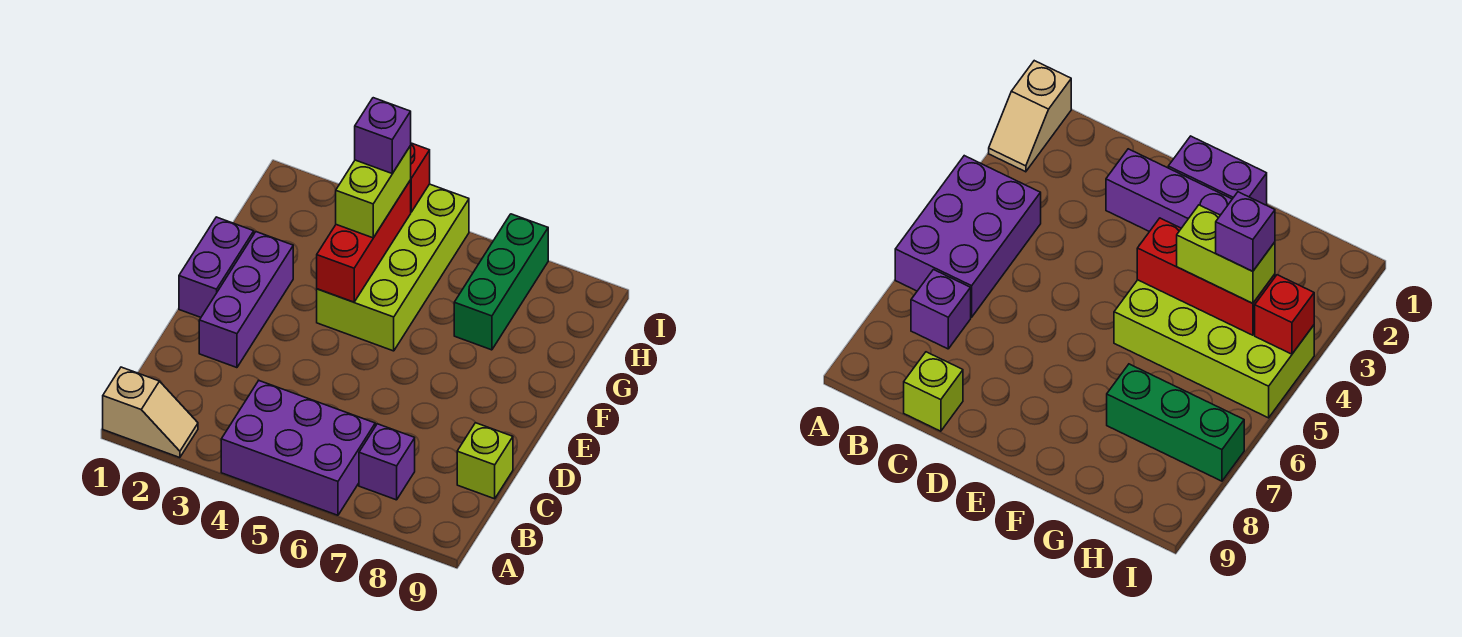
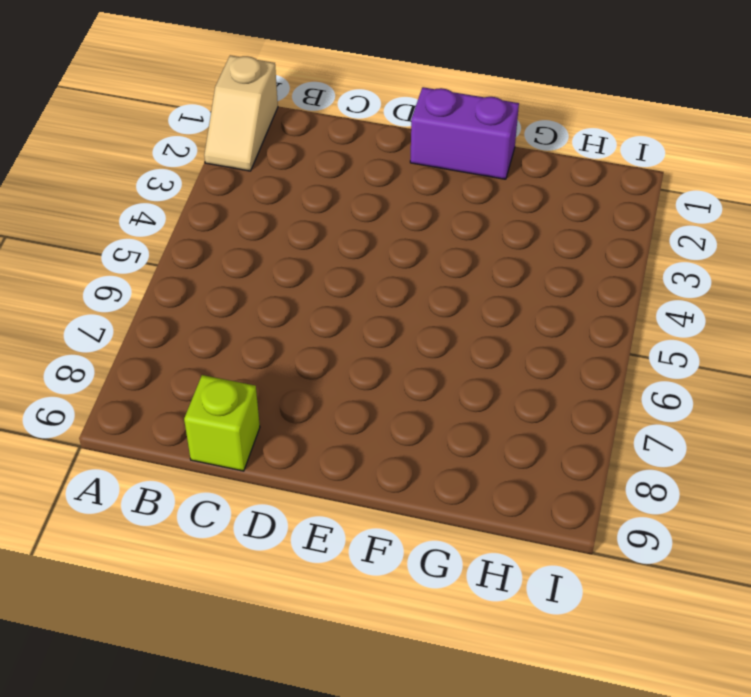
none -> purple 2x3 brick [221,381,375,515]
none -> purple 1x1 brick [359,424,415,500]
none -> purple 1x3 brick [199,232,293,368]

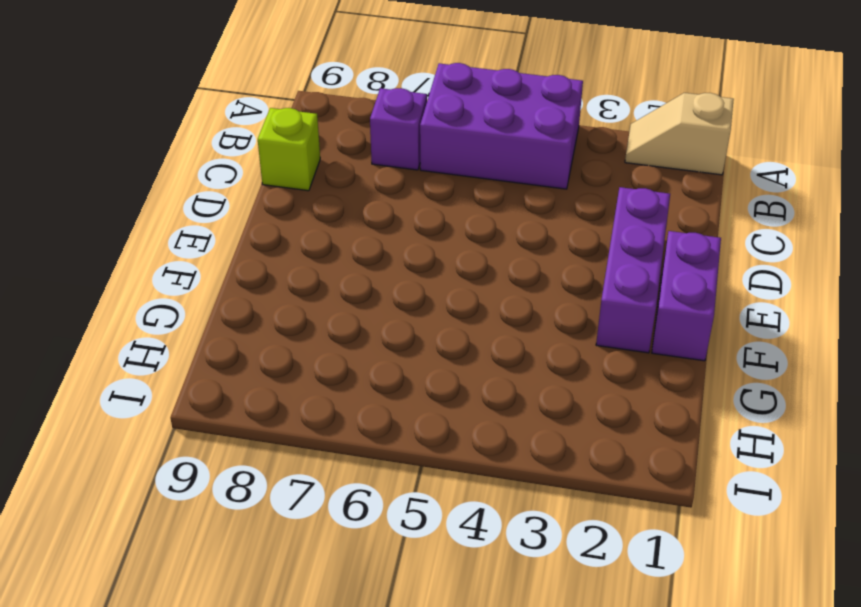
none -> lime 2x4 brick [317,184,469,351]
none -> green 1x3 brick [454,214,548,350]
none -> red 1x3 brick [317,180,411,302]

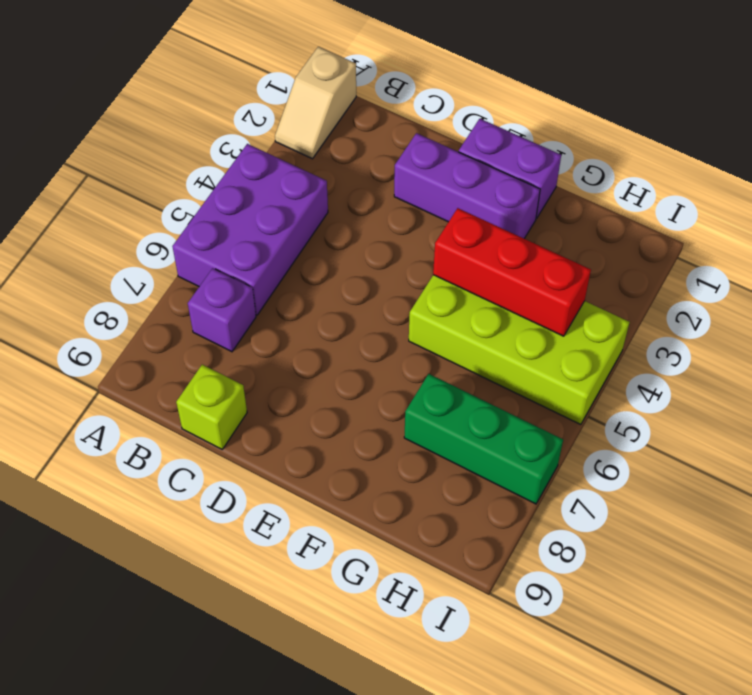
none -> red 1x1 brick [410,143,430,212]
none -> lime 1x2 brick [336,146,411,238]
none -> purple 1x1 brick [355,98,411,173]

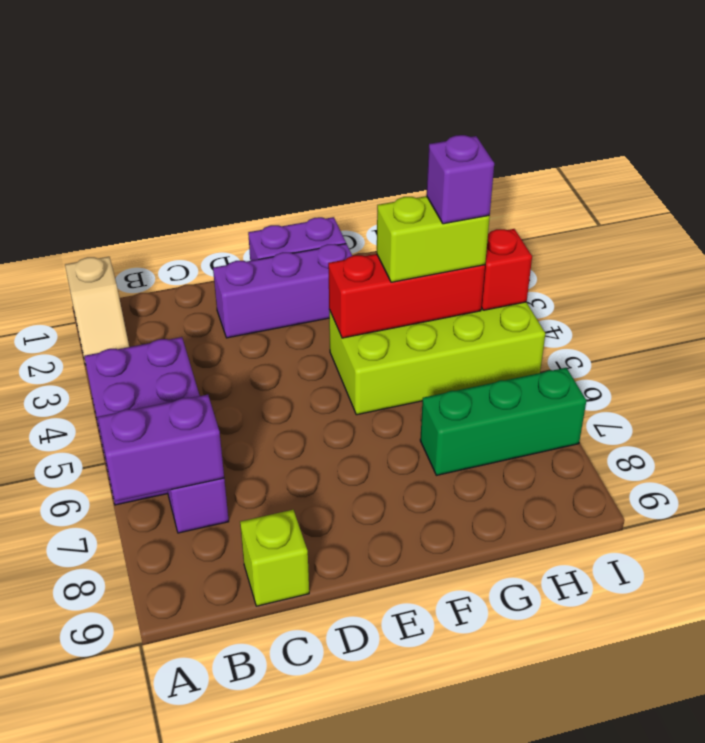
purple 1x2 brick [98,395,224,502] -> none

